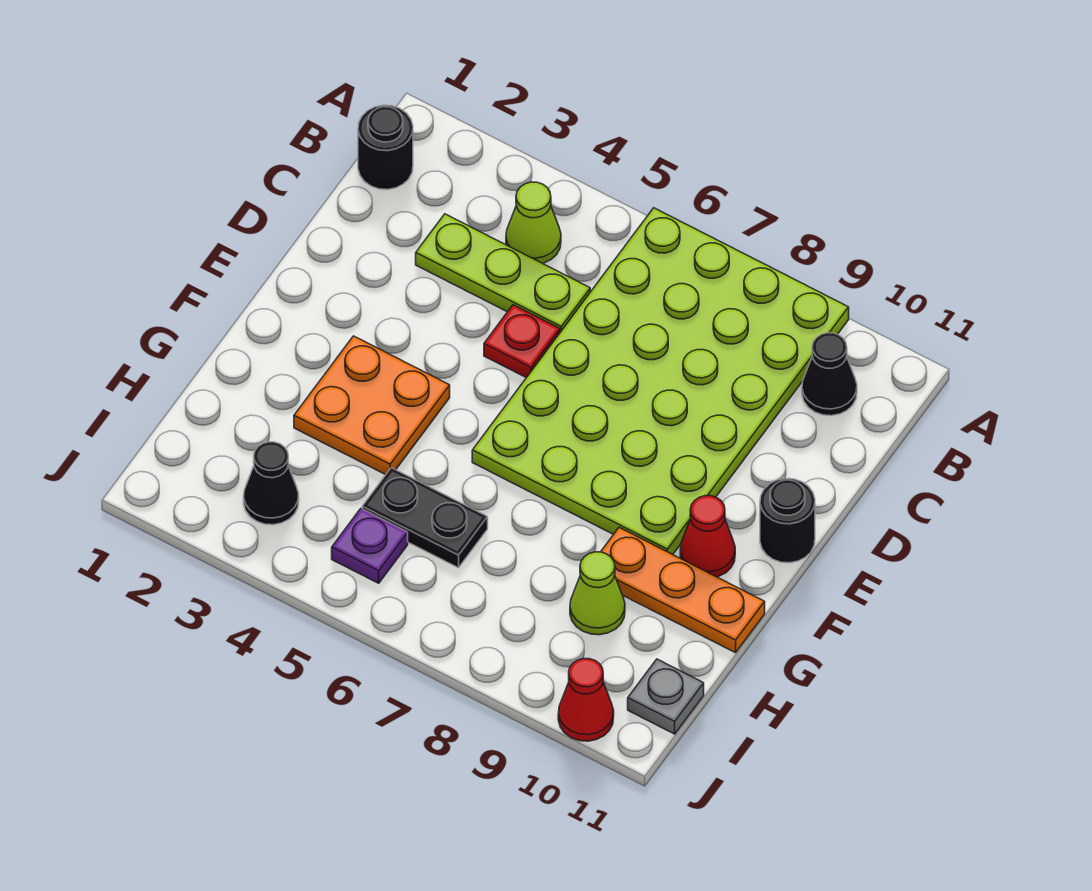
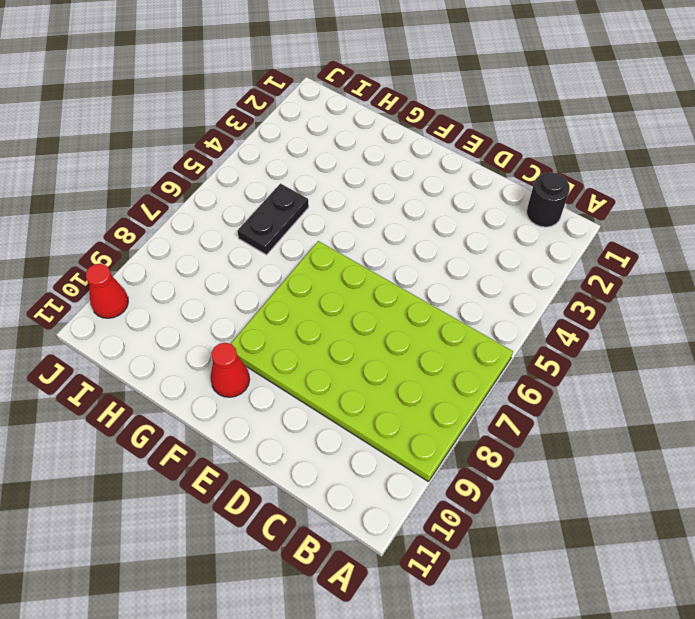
none -> lime 1x1 cone [506,182,561,263]
none -> black 1x1 cone [802,333,857,416]
none -> lime 1x3 plate [416,214,590,332]

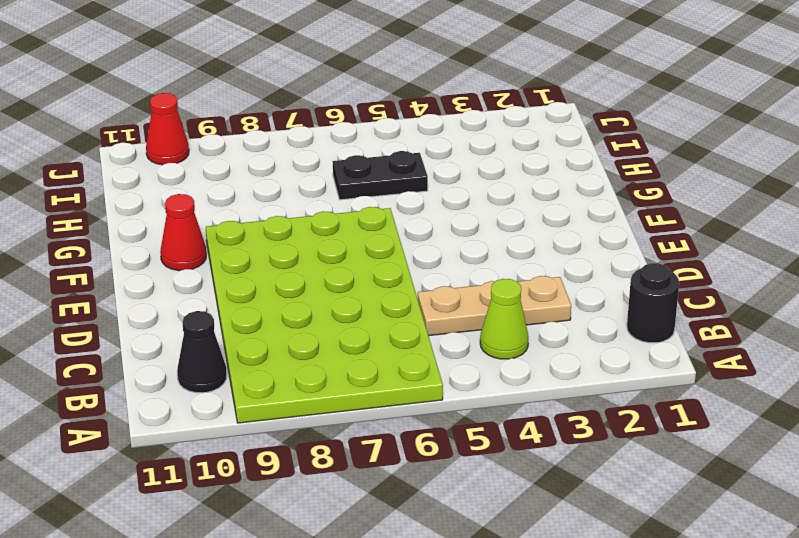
tan 1x3 plate [418,276,571,336] -> lime 1x3 plate [416,214,590,332]
none -> red 1x1 plate [484,305,560,378]
none -> black 1x1 round brick [760,479,815,563]
none -> orange 2x2 plate [294,336,450,475]

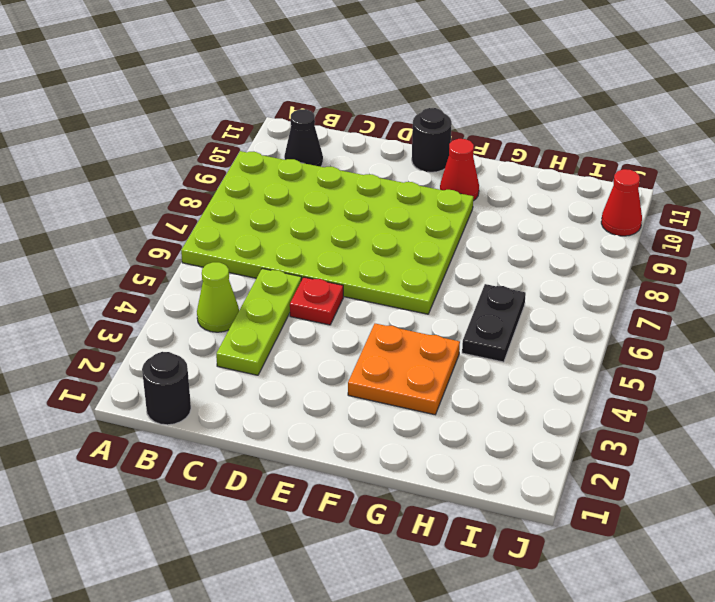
none -> orange 1x3 plate [601,528,765,653]
none -> lime 1x1 cone [570,552,625,635]
none -> black 1x1 cone [244,442,299,525]

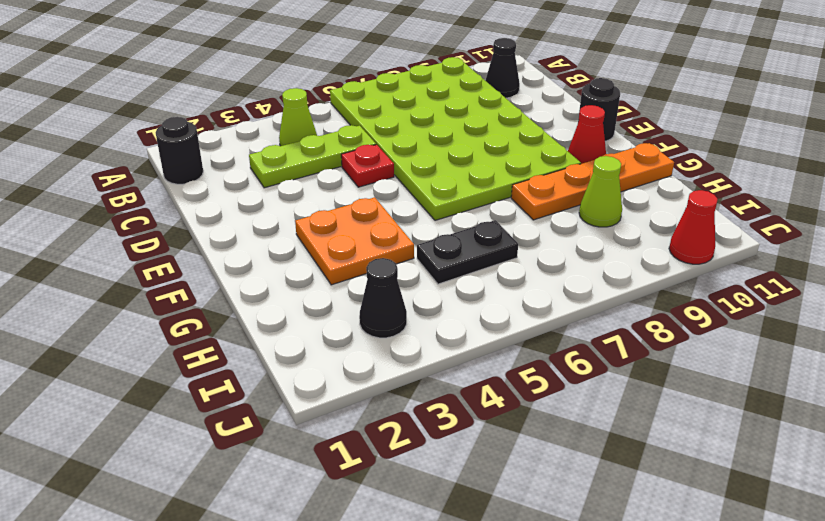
orange 1x4 plate [511,143,674,220] -> orange 1x3 plate [601,528,765,653]
none -> purple 1x1 plate [332,509,408,583]
none -> grey 1x1 plate [628,659,704,734]

